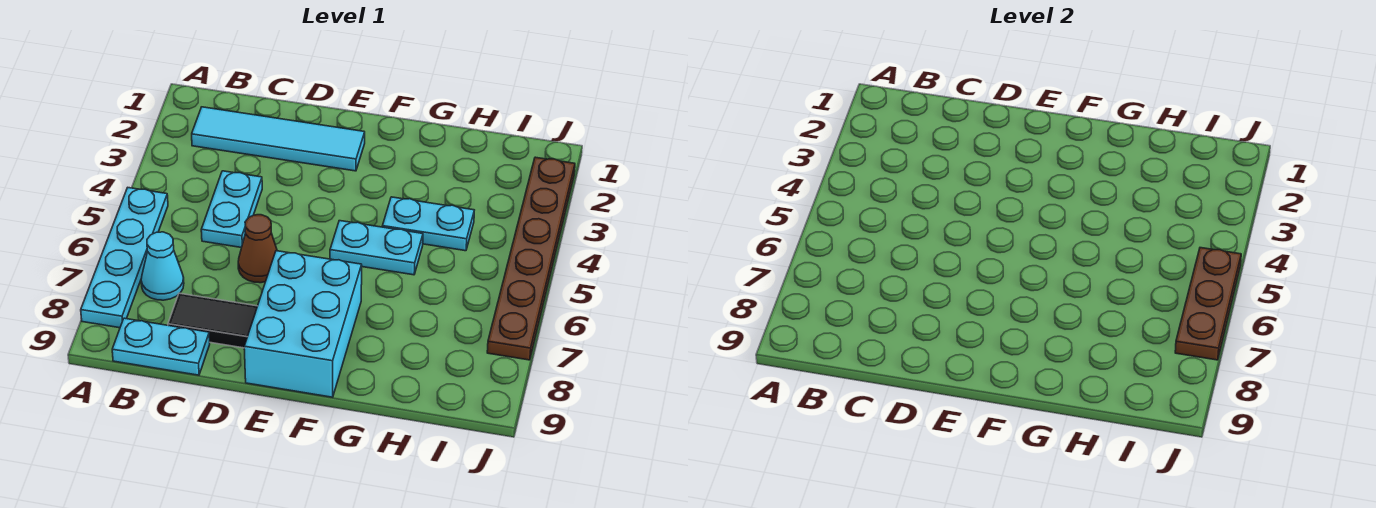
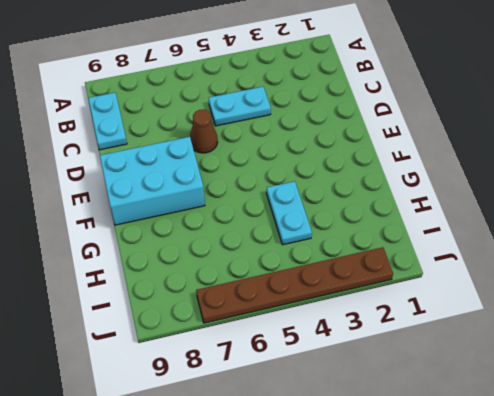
none -> cyan 1x4 plate [81,188,168,328]
none -> cyan 1x4 tile [192,107,365,171]
none -> cyan 1x1 cone [141,232,184,300]

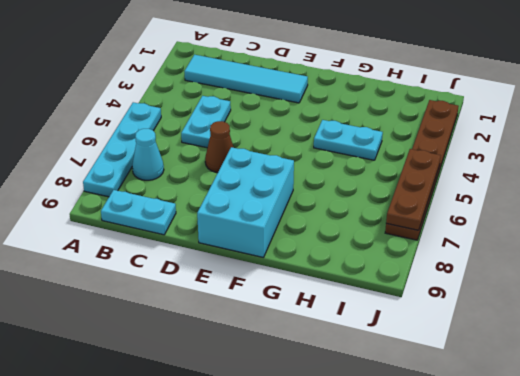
none -> black 1x2 tile [168,293,257,348]
none -> cyan 1x2 plate [330,221,423,275]

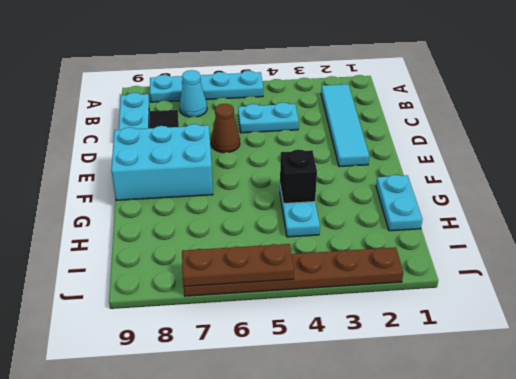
cyan 1x2 plate [376,175,422,231] -> cyan 1x2 plate moved to [330,221,423,275]
black 1x1 brick [280,149,317,204] -> none

